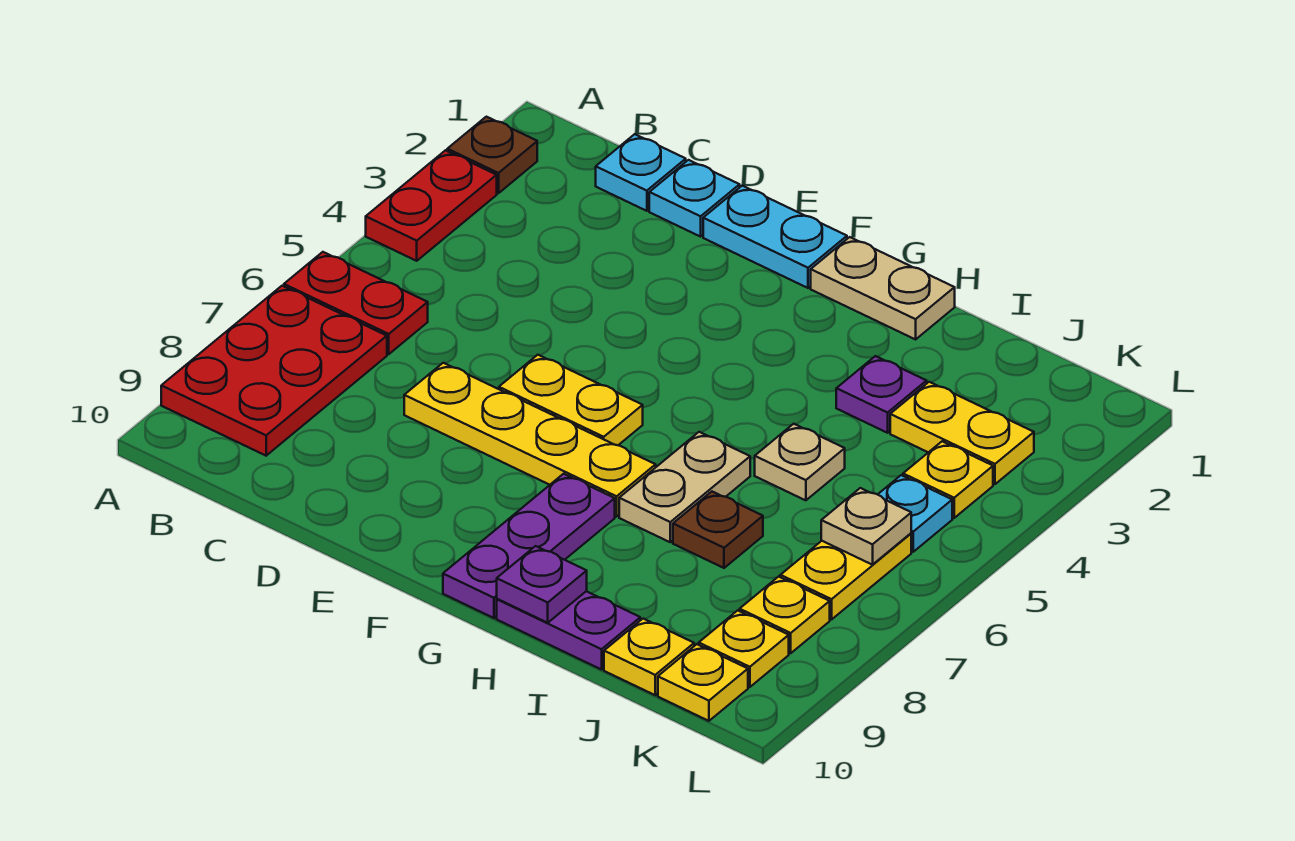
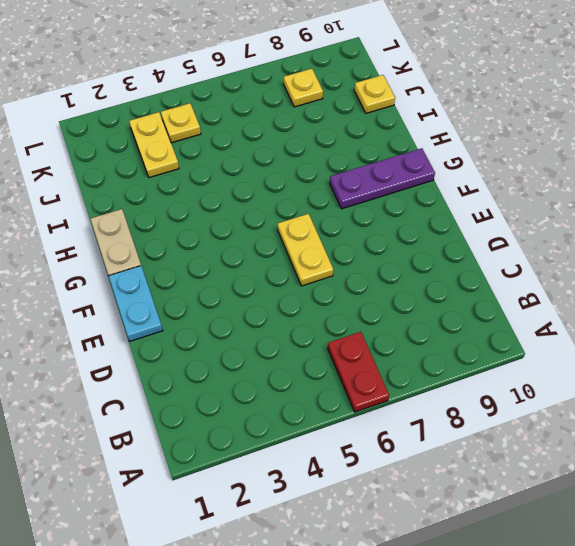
none -> brown 1x1 plate [447,117,537,193]
none -> red 1x2 plate [366,150,497,261]
none -> red 2x3 plate [161,286,387,456]

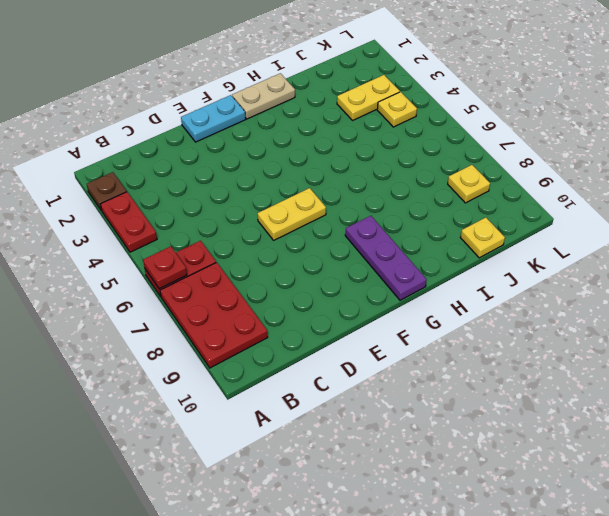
red 1x1 plate [143,246,187,289] -> none
none -> cyan 1x1 plate [596,134,686,211]
none -> cyan 1x1 plate [649,160,740,237]
none -> yellow 1x4 plate [404,363,656,517]

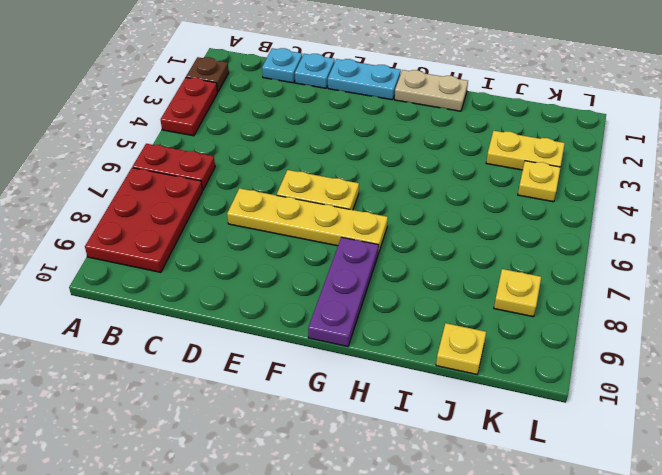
none -> tan 1x2 plate [619,432,750,542]
none -> purple 1x2 plate [497,591,640,670]
none -> purple 1x1 plate [836,356,927,433]

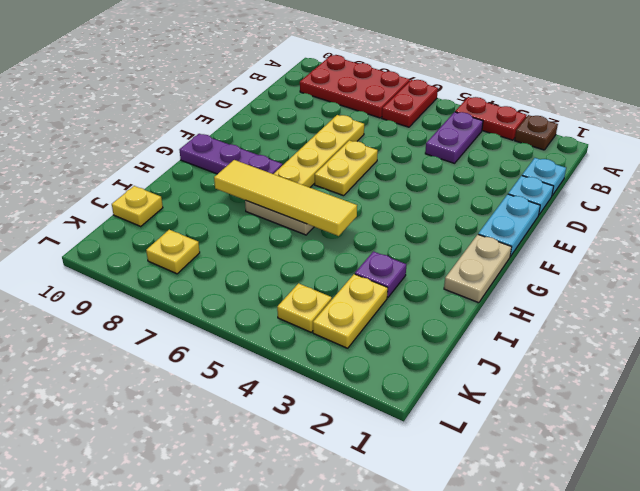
purple 1x2 plate [425,112,483,163] -> purple 1x2 plate moved to [497,591,640,670]
yellow 1x4 tile [214,160,357,236] -> none
none -> tan 1x1 plate [755,424,845,500]
none -> brown 1x1 plate [673,492,763,568]
none -> cyan 1x1 plate [878,475,952,552]

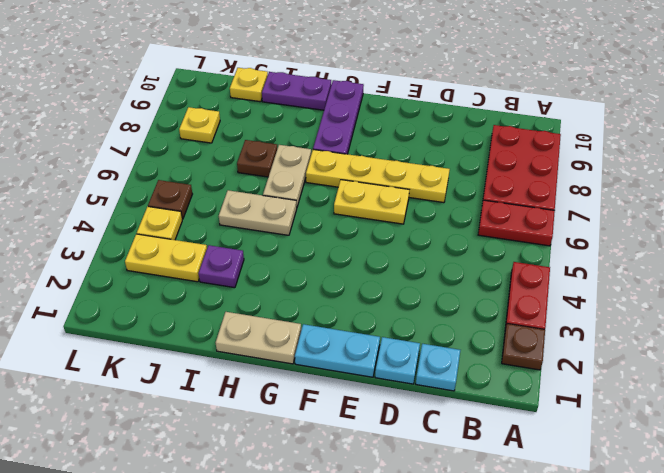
tan 1x2 plate [219,190,297,235] -> tan 1x1 plate [755,424,845,500]
brown 1x1 plate [148,180,192,219] -> cyan 1x1 plate [878,475,952,552]
none -> yellow 1x2 plate [780,533,911,619]
none -> yellow 1x1 plate [699,610,789,687]
none -> yellow 1x1 plate [658,644,748,721]

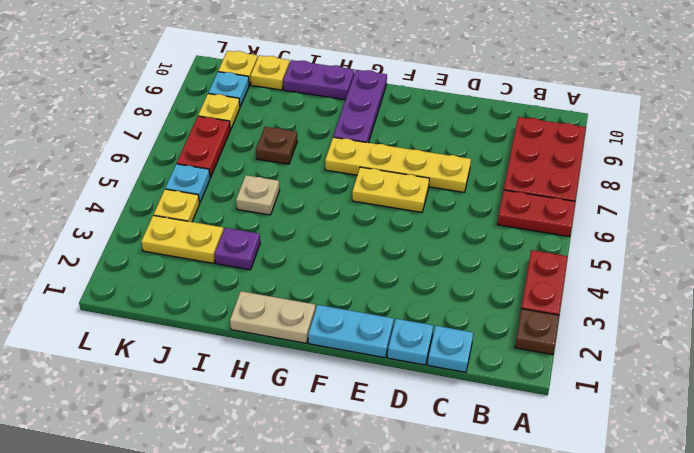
red 1x2 plate [177,116,230,178] -> yellow 1x2 plate [780,533,911,619]
cyan 1x1 plate [208,72,249,107] -> yellow 1x1 plate [699,610,789,687]
none -> tan 1x2 plate [619,432,750,542]
none -> purple 1x1 plate [497,546,587,623]
none -> tan 1x1 plate [821,488,911,565]

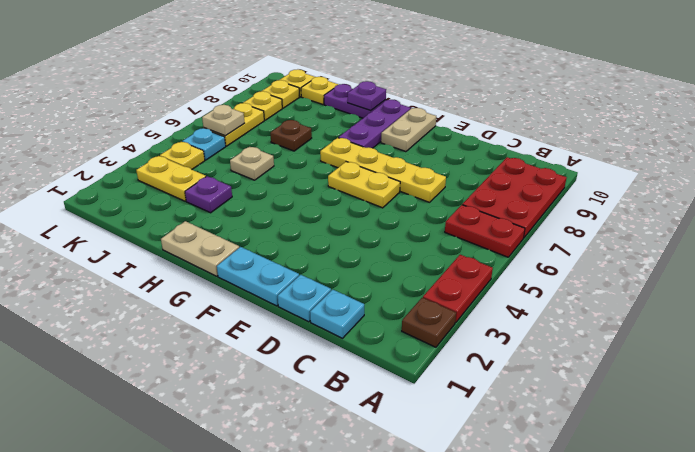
tan 1x2 plate [381,108,436,152] -> tan 1x2 plate moved to [619,432,750,542]

